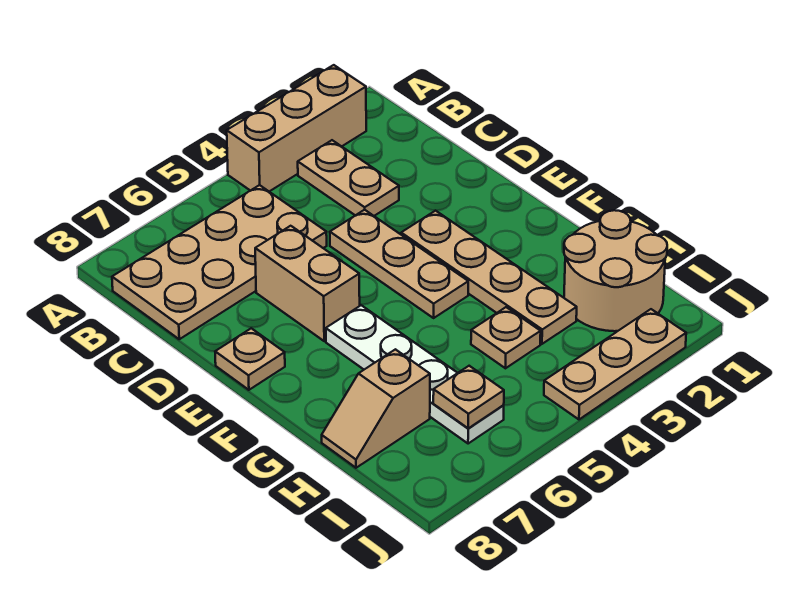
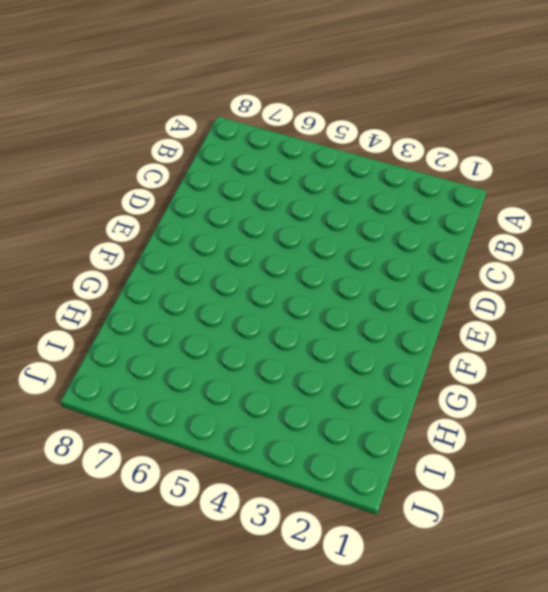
none -> tan 1x3 brick [227,65,366,191]
none -> tan 1x2 plate [298,140,399,216]
none -> tan 2x4 plate [112,185,327,339]

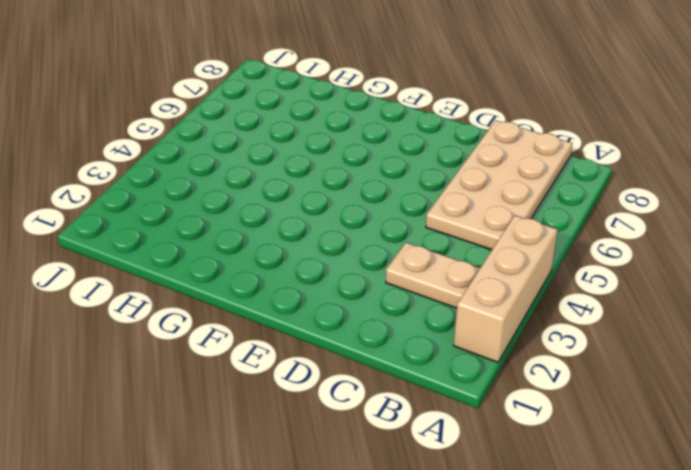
none -> tan 1x3 plate [330,210,468,318]
none -> tan 1x2 brick [255,226,360,341]
none -> tan 1x4 plate [401,211,577,344]

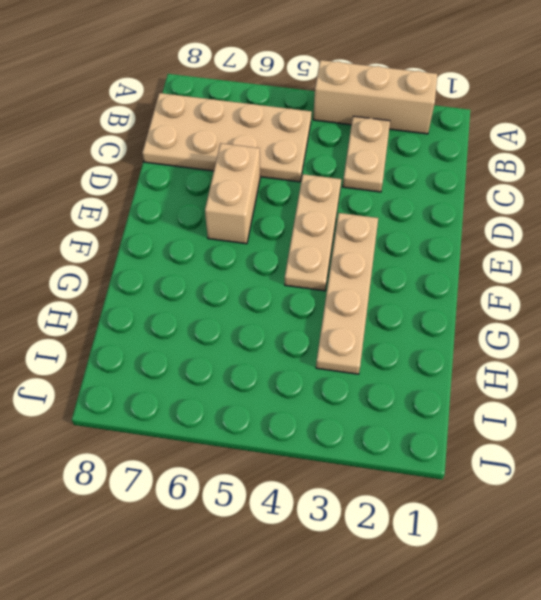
none -> tan 1x1 plate [215,328,285,390]
none -> white 1x4 plate [326,305,504,444]
none -> tan 2x2 round brick [564,210,667,331]

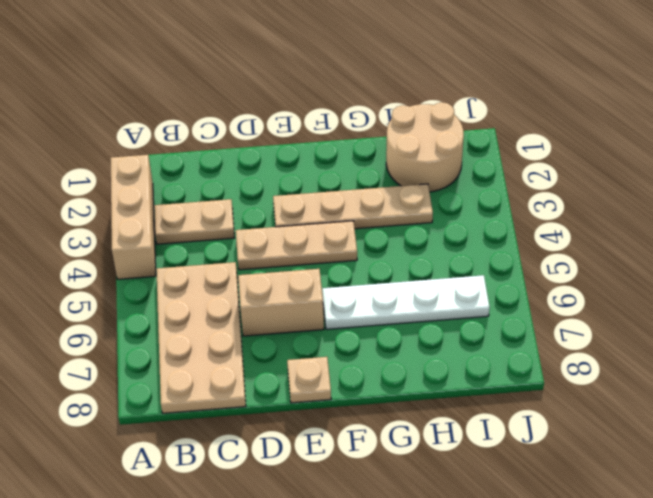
none -> tan 1x1 plate [471,307,541,368]
none -> tan 1x2 slope [322,349,430,468]
none -> tan 1x3 plate [544,309,686,419]

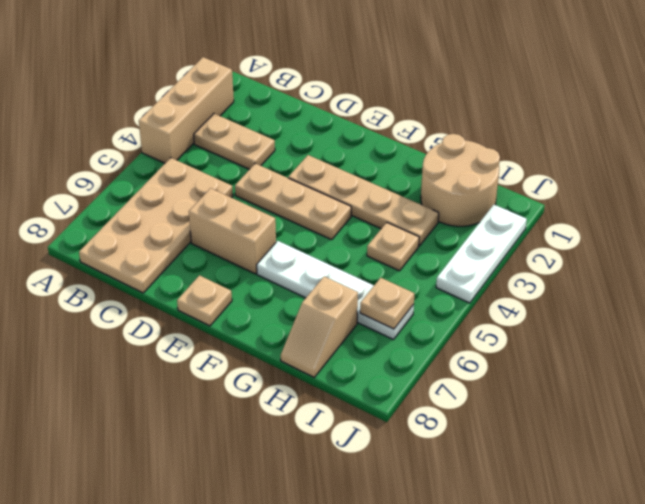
white 1x3 plate [436,205,527,303] -> tan 1x3 plate [544,309,686,419]

